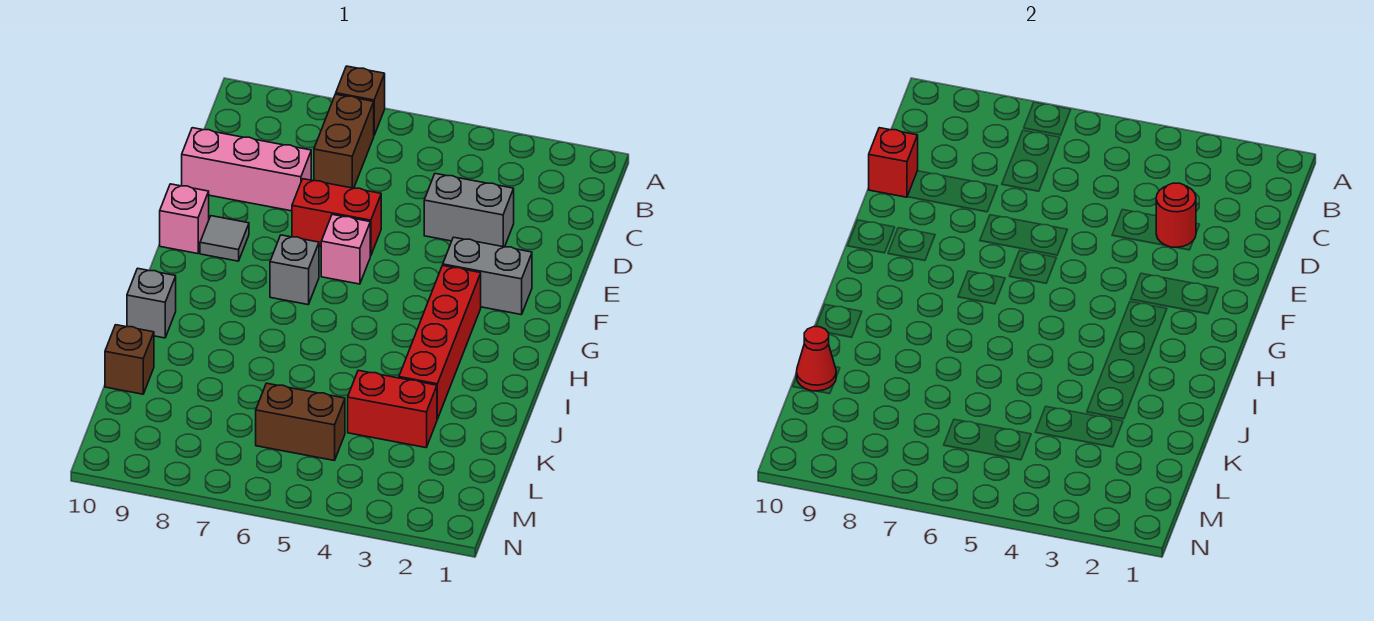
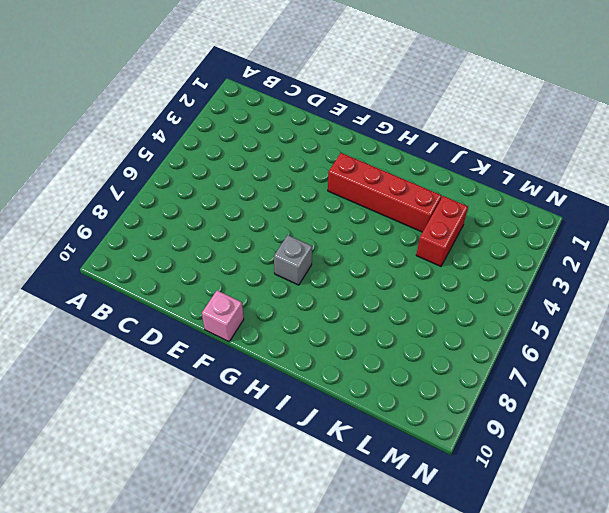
none -> brown 1x1 brick [336,66,385,135]
none -> brown 1x2 brick [314,94,374,188]
none -> grey 1x2 brick [424,174,514,247]

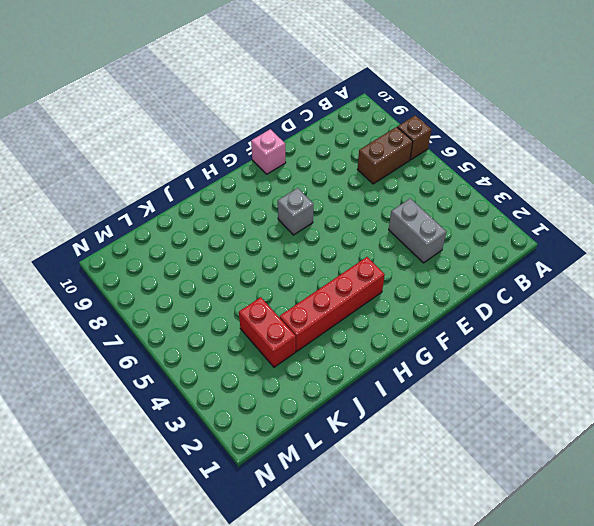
none -> pink 1x3 brick [182,128,311,211]
none -> red 1x2 brick [292,179,381,256]
none -> grey 1x2 brick [443,237,532,315]

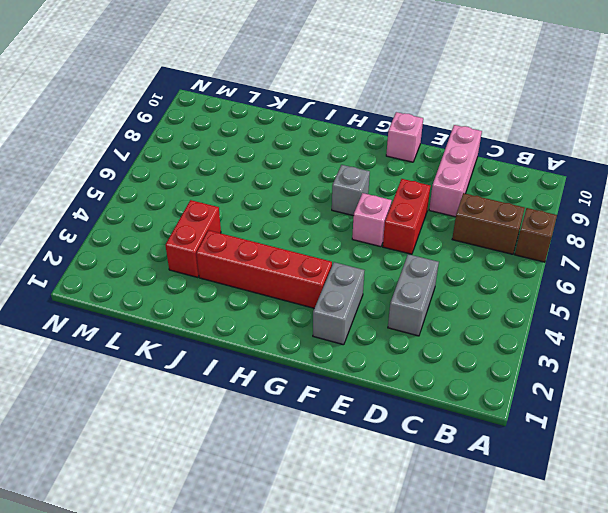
none -> grey 1x1 tile [200,216,249,261]
none -> grey 1x1 brick [127,268,176,338]
none -> brown 1x1 brick [105,325,154,394]

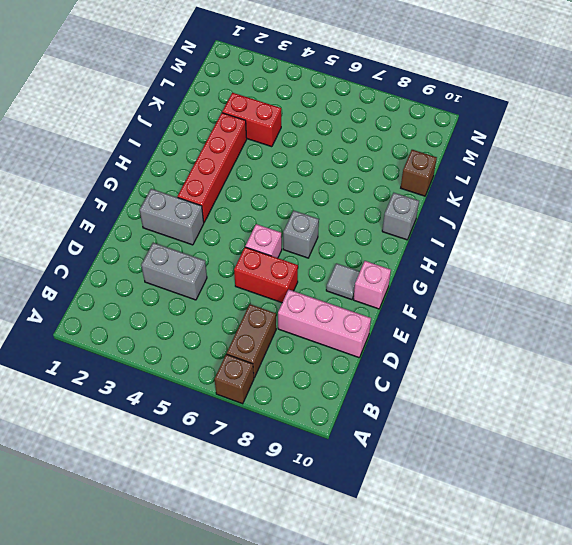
none -> brown 1x2 brick [256,383,345,461]
none -> red 1x1 round brick [1156,183,1196,247]
none -> red 1x1 brick [869,128,918,197]

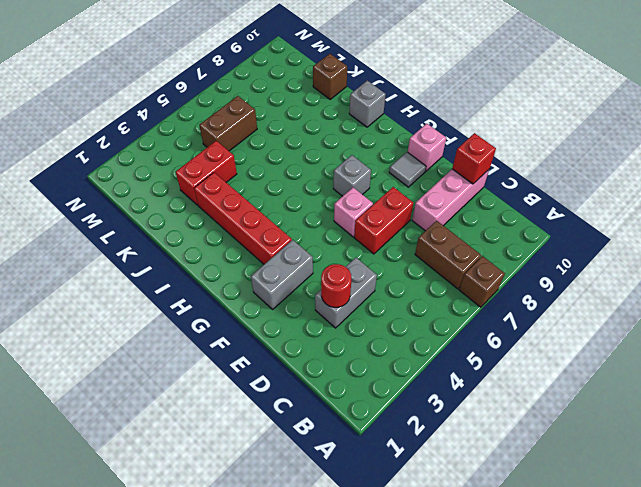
none -> red 1x1 cone [796,327,837,391]

